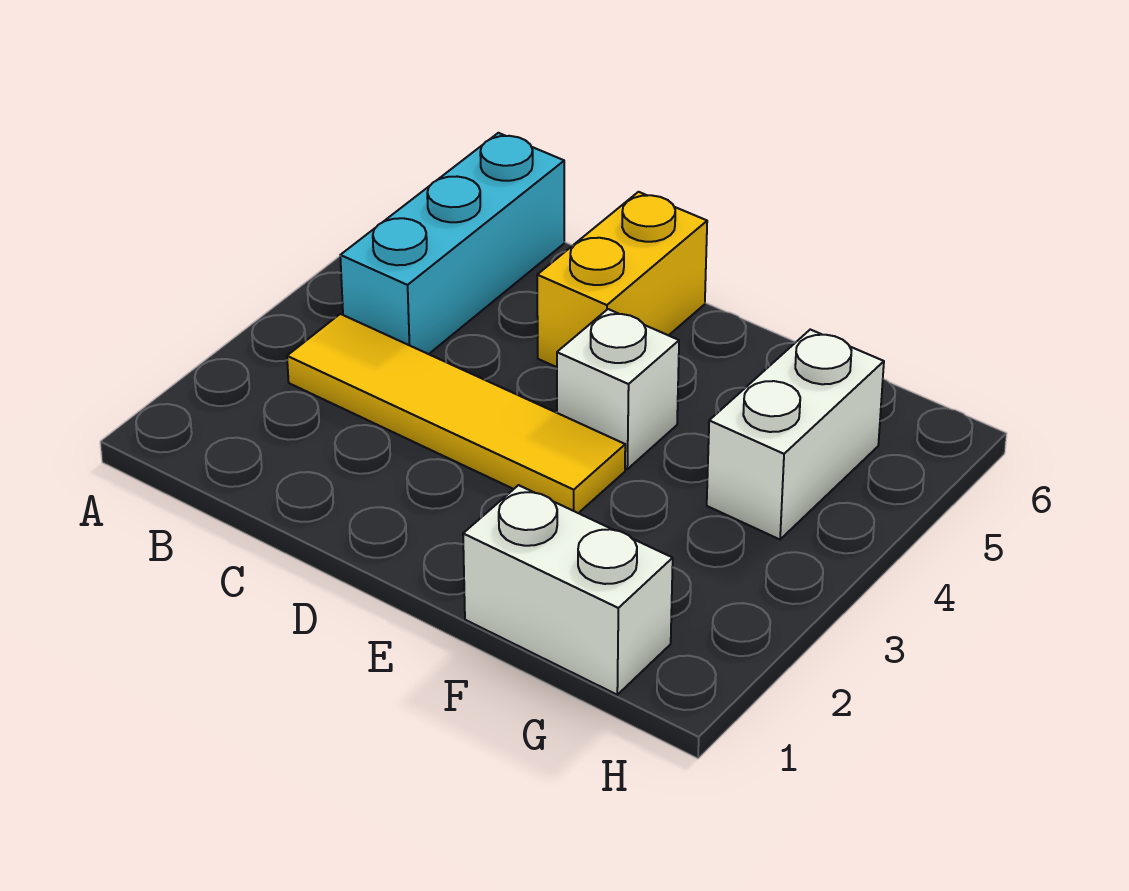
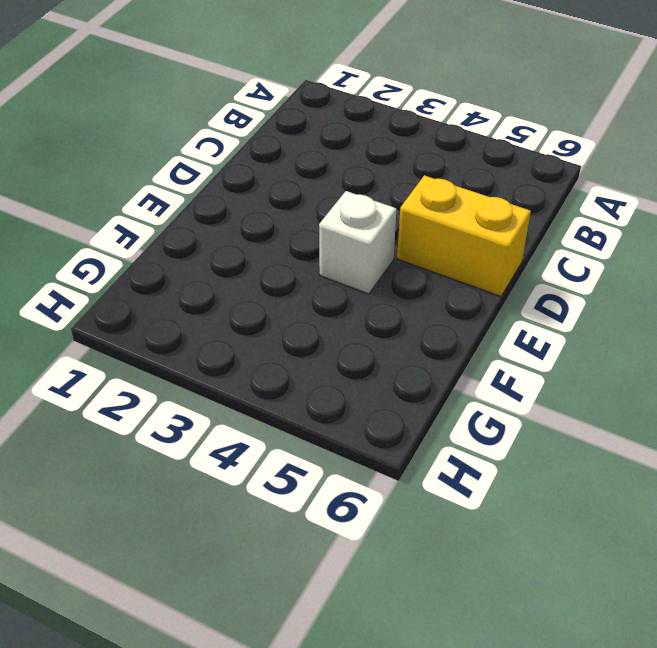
none -> yellow 1x4 tile [287,314,625,513]
none -> cyan 1x3 brick [340,133,564,354]

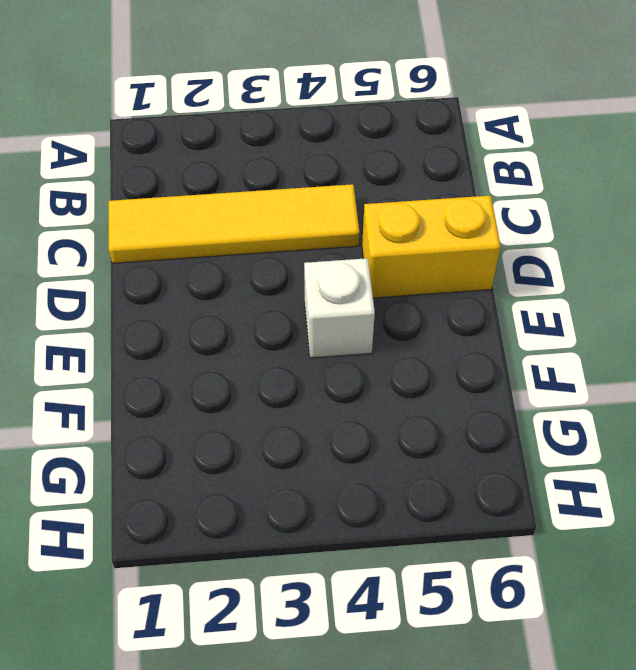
yellow 1x4 tile [109,184,359,263] -> yellow 1x4 tile turned to [287,314,625,513]
none -> cyan 1x3 brick [340,133,564,354]
none -> white 1x2 brick [463,485,673,695]

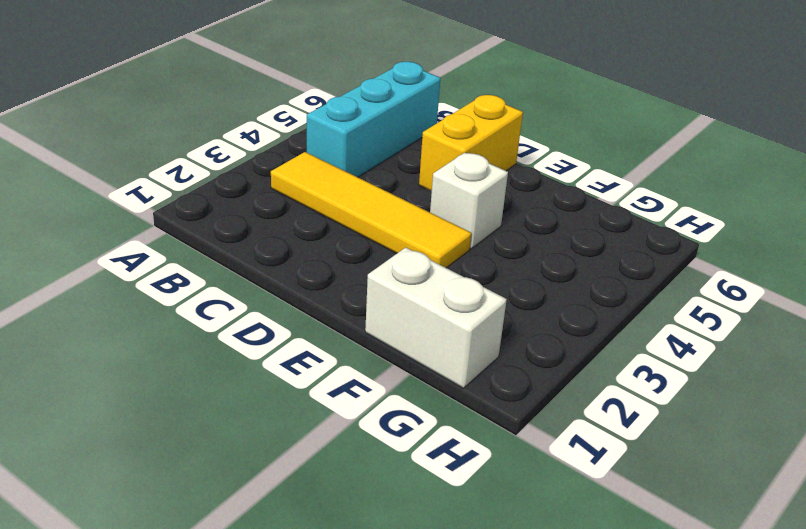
none -> white 1x2 brick [707,330,884,539]

